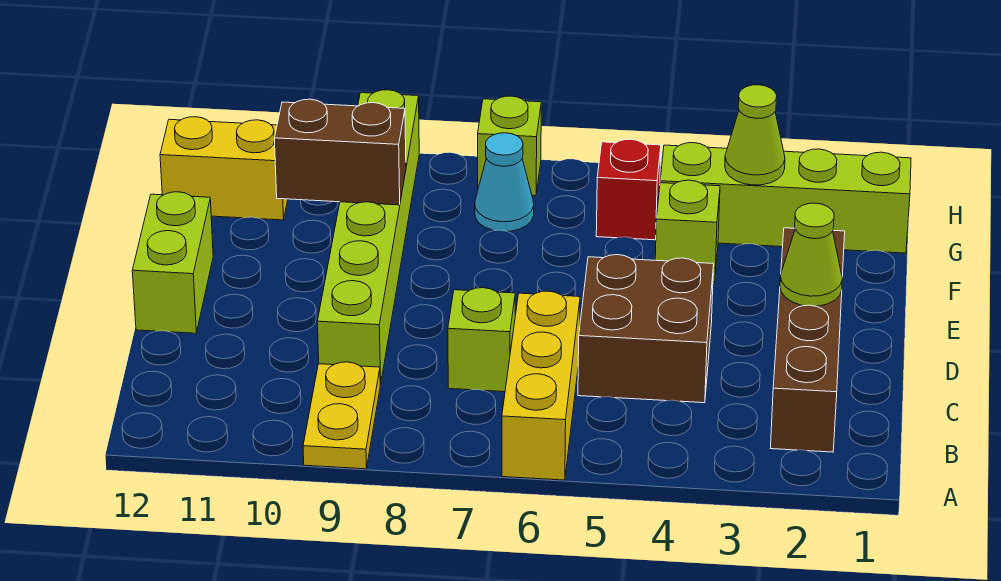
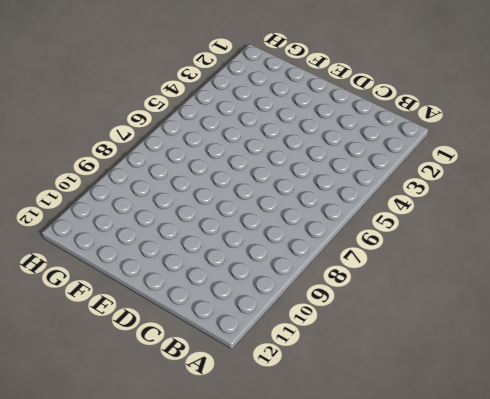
none -> yellow 1x3 brick [502,291,580,480]
none -> yellow 1x2 plate [303,362,380,469]
none -> brown 1x4 brick [771,228,845,452]

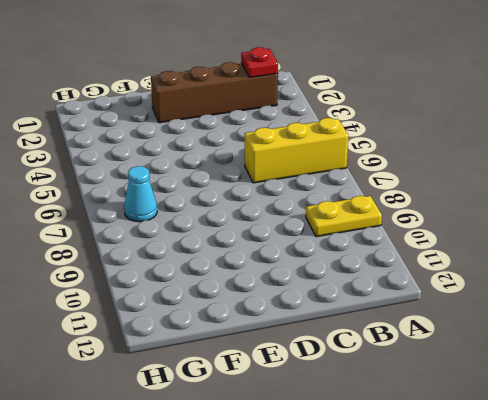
red 1x1 plate [241,47,278,77] -> none
none -> brown 2x2 brick [578,255,714,403]
none -> lime 1x1 brick [448,288,515,392]
none -> lime 1x6 brick [317,90,419,384]

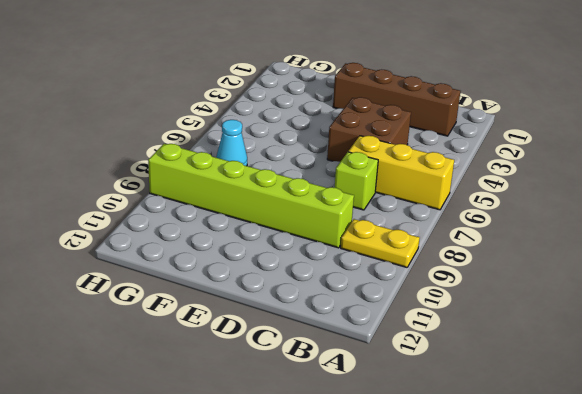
none -> lime 1x2 brick [132,192,213,333]
none -> lime 1x1 brick [655,180,720,282]
none -> lime 1x4 brick [660,143,911,253]

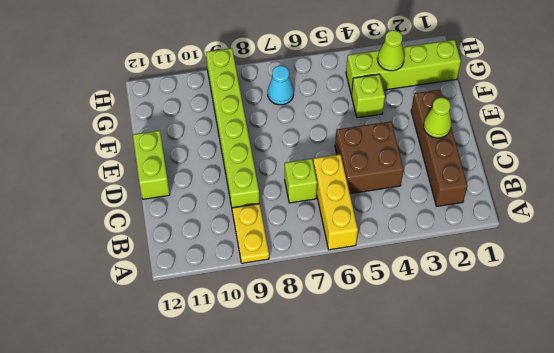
none -> red 1x1 brick [596,139,661,240]
none -> yellow 1x2 brick [160,117,288,220]
none -> lime 1x1 brick [478,96,541,196]

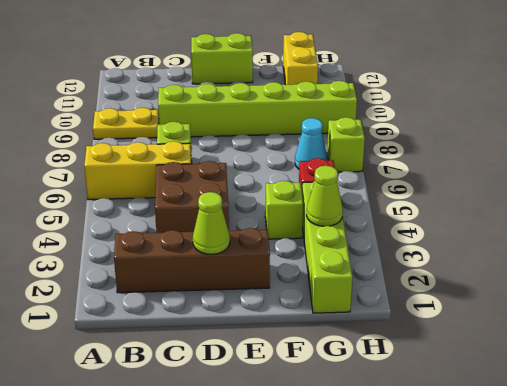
none -> brown 1x2 brick [274,99,406,205]

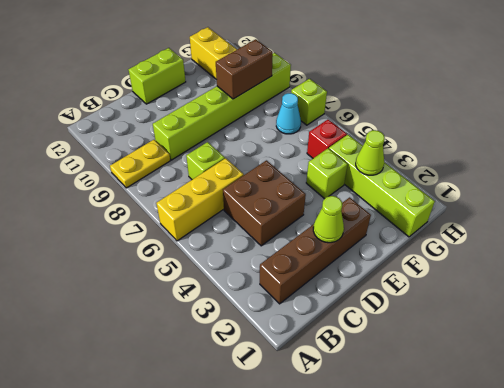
brown 1x2 brick [216,39,273,99] -> brown 1x2 brick turned to [274,99,406,205]

